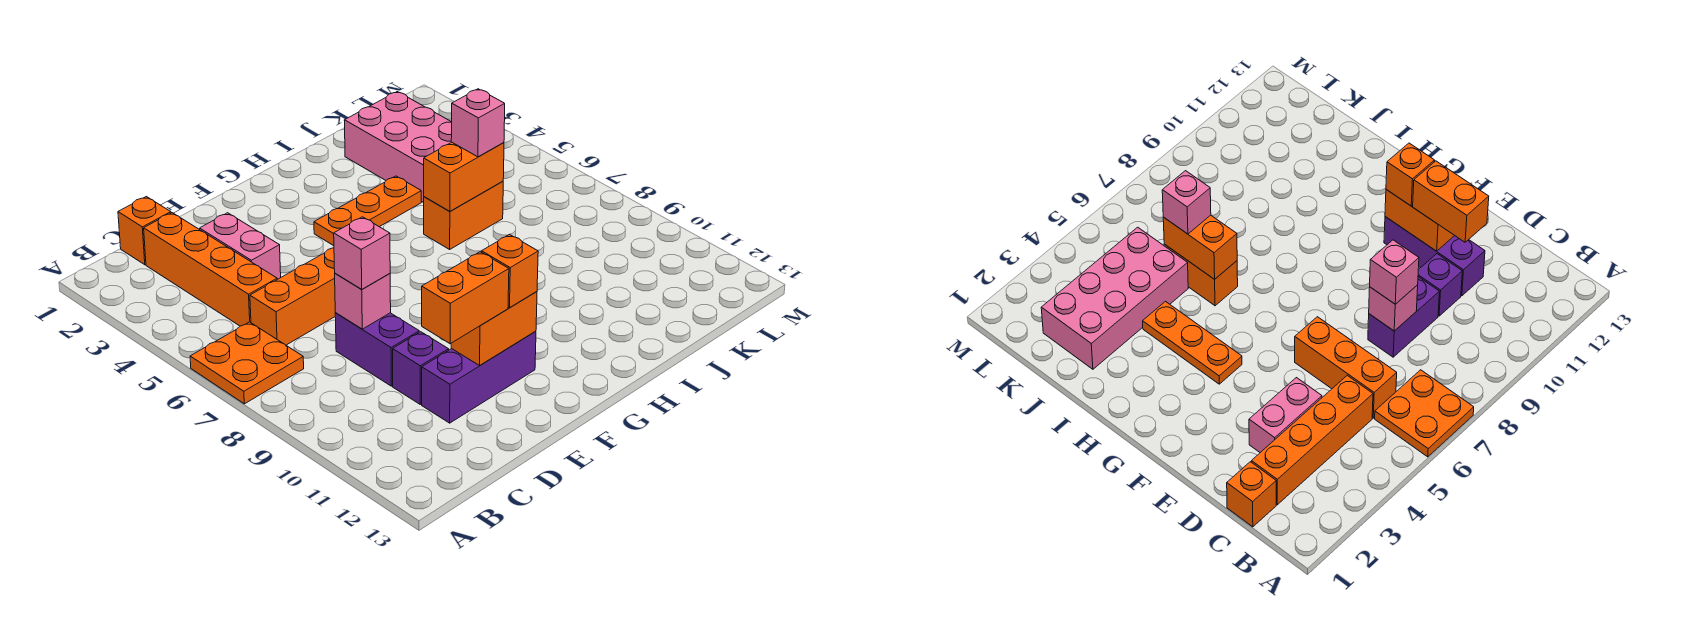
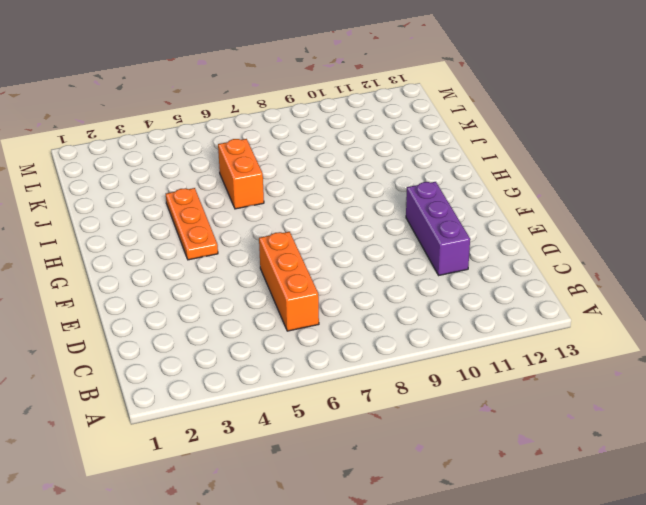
none -> orange 2x2 plate [190,322,304,404]
none -> orange 1x1 brick [118,197,171,265]
none -> orange 1x4 brick [144,213,277,326]

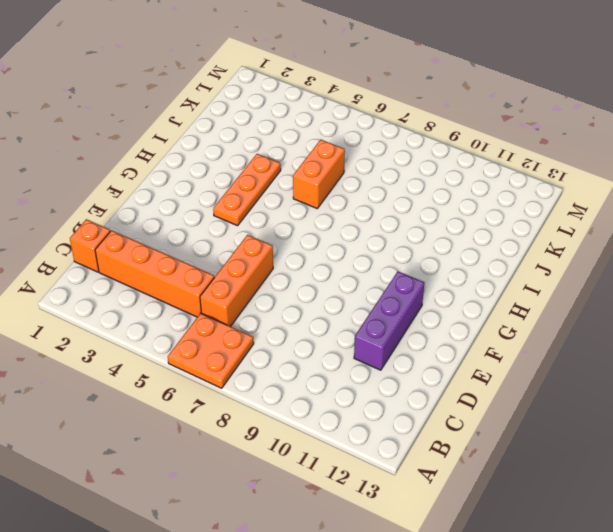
none -> pink 1x2 brick [200,213,281,279]
none -> purple 1x2 brick [335,313,419,386]
none -> purple 1x1 brick [393,332,449,404]

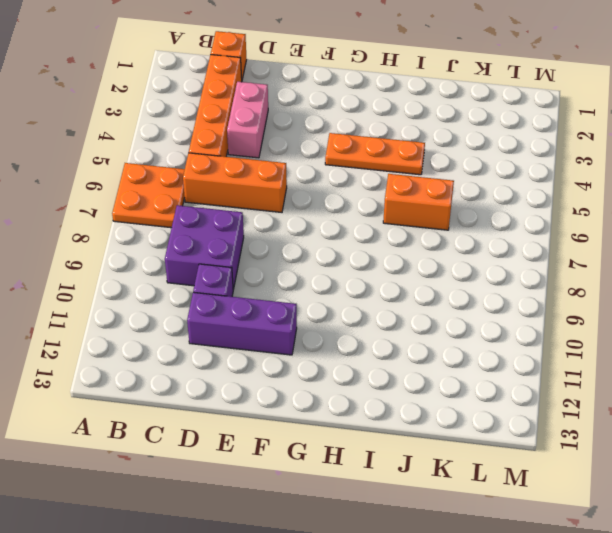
purple 2x2 brick [165,205,244,290] -> purple 1x2 brick [335,313,419,386]
none -> pink 2x4 brick [344,92,452,203]
none -> pink 1x1 brick [335,274,391,329]
none -> orange 1x2 brick [451,292,537,365]

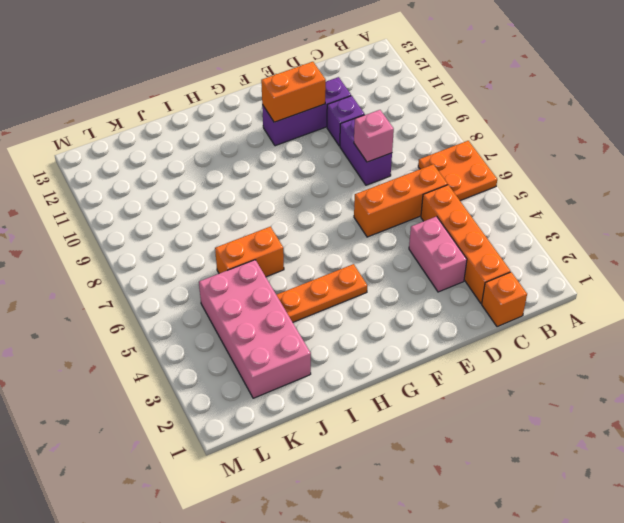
none -> orange 1x2 brick [424,142,504,211]
none -> pink 1x1 brick [334,217,390,289]
none -> orange 1x2 brick [422,252,509,344]

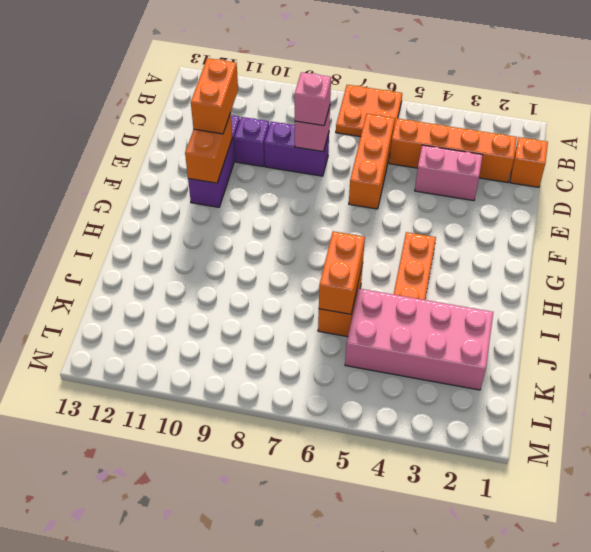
none -> orange 1x1 brick [482,234,538,308]
none -> pink 1x1 brick [451,89,505,157]

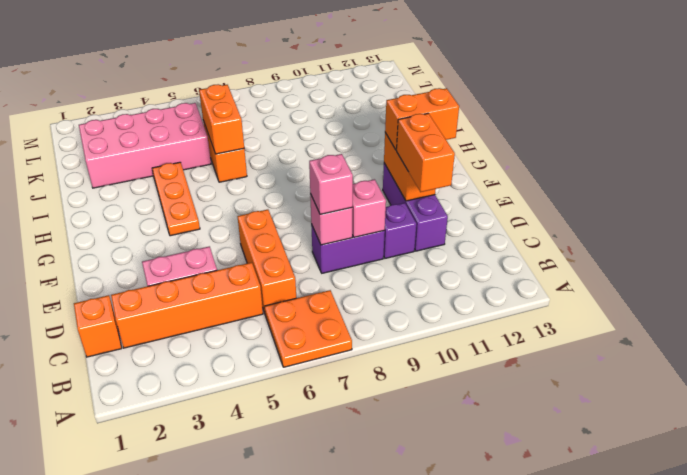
pink 1x1 brick [352,179,386,237] -> pink 1x1 brick moved to [451,89,505,157]
orange 1x2 brick [385,88,459,150] -> orange 1x1 brick [482,234,538,308]

